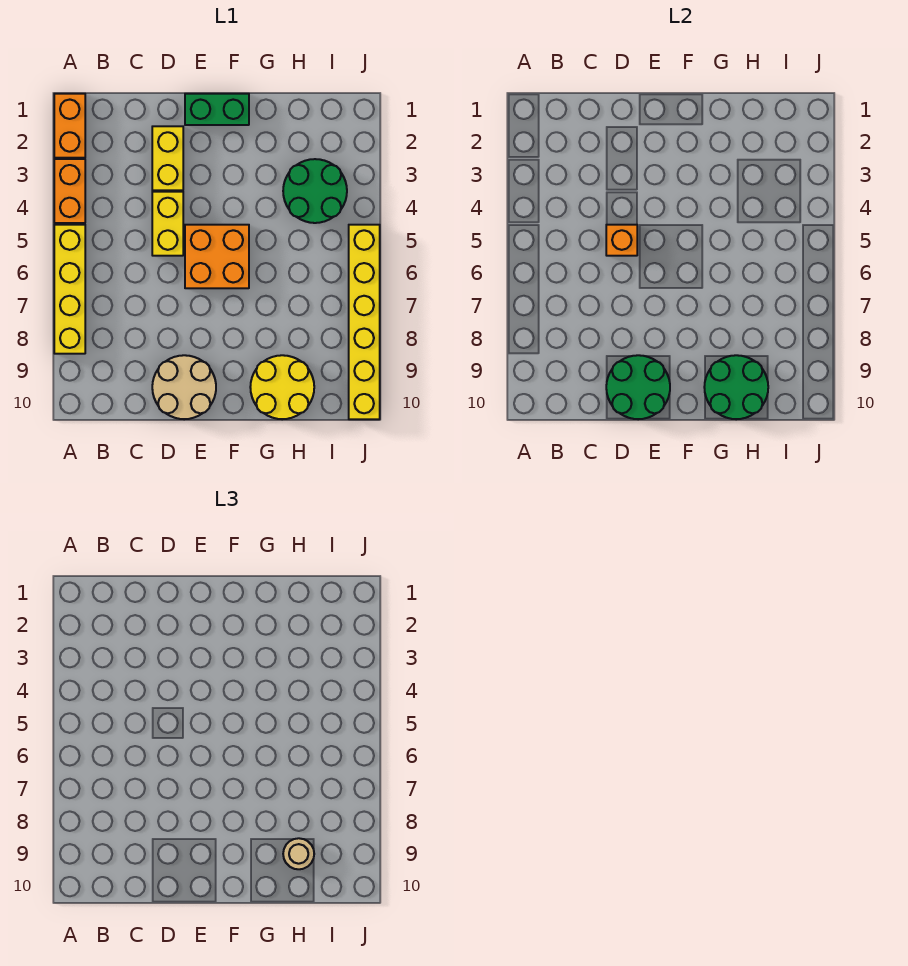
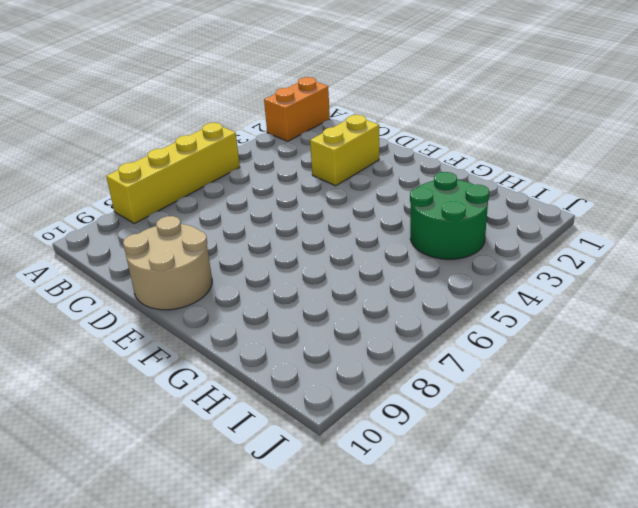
none -> orange 1x2 brick [54,159,85,223]
none -> yellow 1x2 brick [152,192,183,256]
none -> green 1x2 brick [185,94,249,125]

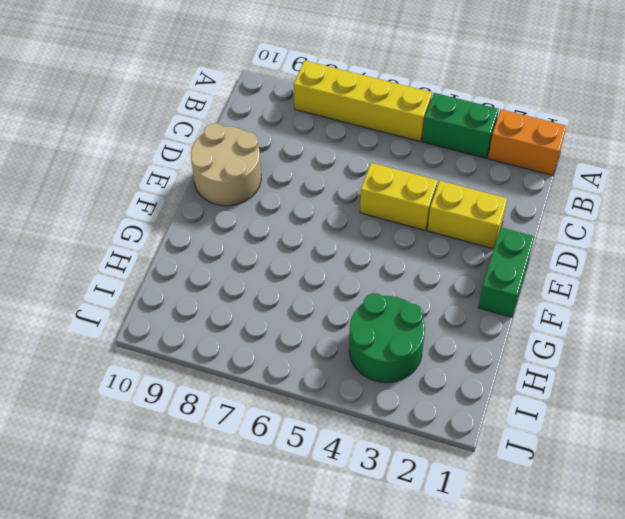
green 1x2 brick [422,93,499,158] -> orange 1x2 brick [54,159,85,223]
none -> orange 2x2 brick [185,225,249,288]
none -> yellow 2x2 round brick [250,355,314,419]
none -> yellow 1x6 brick [349,225,380,419]

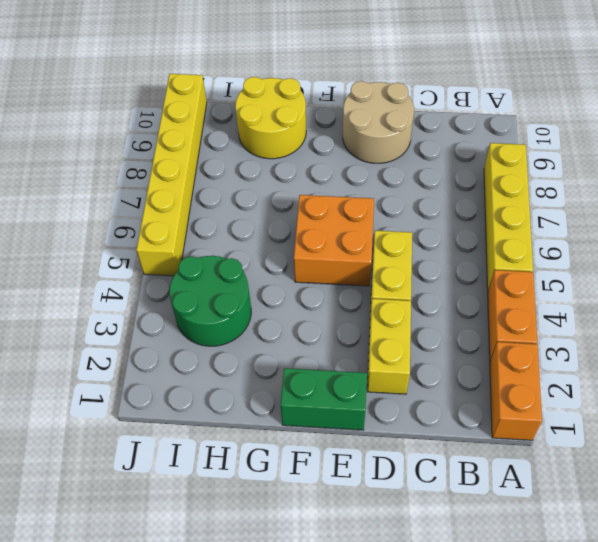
none -> orange 1x1 brick [606,225,637,256]
none -> green 2x2 round brick [606,355,670,419]
none -> green 2x2 round brick [704,355,768,419]

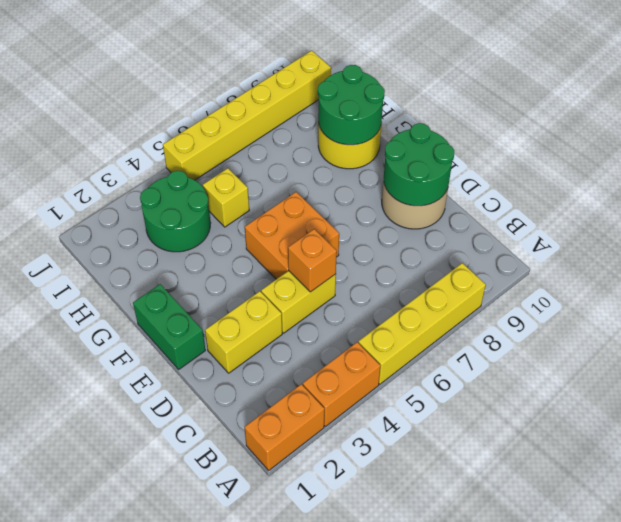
yellow 1x1 brick [203,168,249,227] -> none
none -> tan 1x1 round brick [283,838,314,869]

